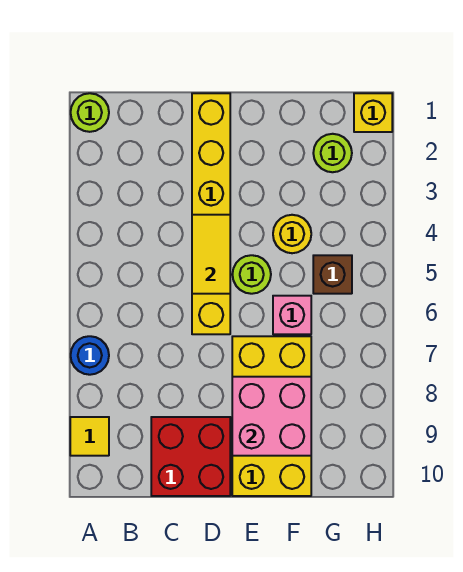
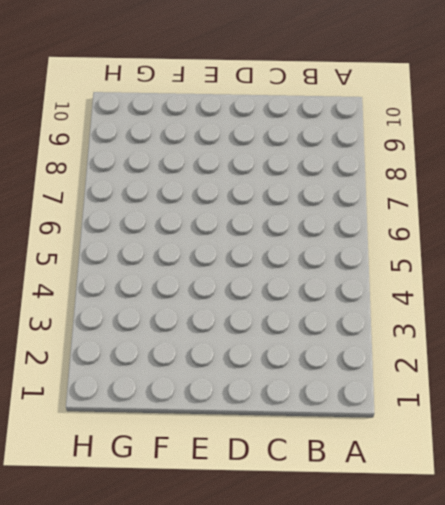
none -> lime 1x1 round brick [71,93,109,132]
none -> blue 1x1 round brick [71,336,109,375]
none -> yellow 1x1 tile [70,417,109,456]

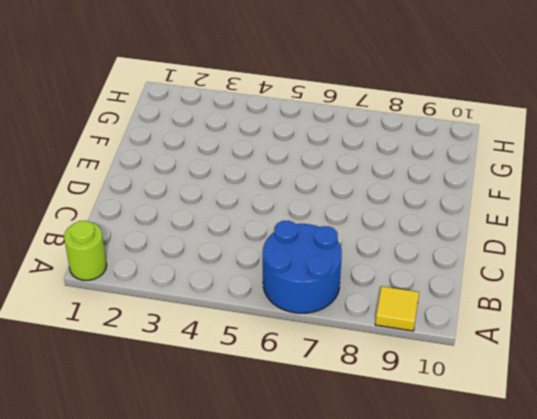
blue 2x2 round brick [263,221,342,313] -> blue 1x1 round brick [71,336,109,375]
none -> red 2x2 brick [151,417,230,496]
none -> yellow 1x6 brick [192,93,230,334]
none -> lime 1x1 round brick [232,255,271,294]

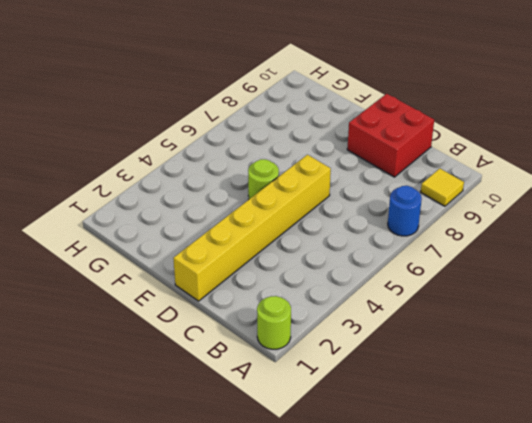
none -> yellow 2x4 brick [232,336,311,496]
none -> yellow 1x1 round brick [273,215,311,253]
none -> pink 1x1 brick [273,296,311,334]

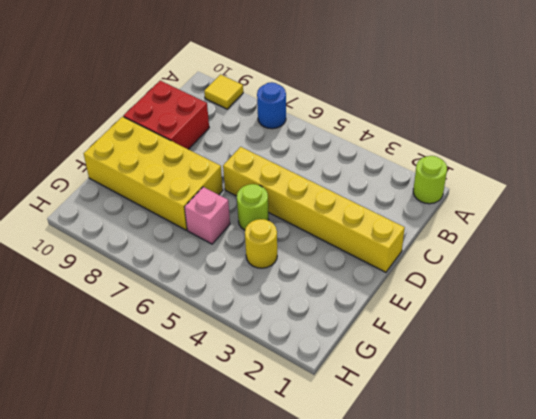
none -> lime 1x1 round brick [313,134,352,172]
none -> brown 1x1 brick [313,255,352,294]
none -> yellow 1x1 brick [354,93,392,132]

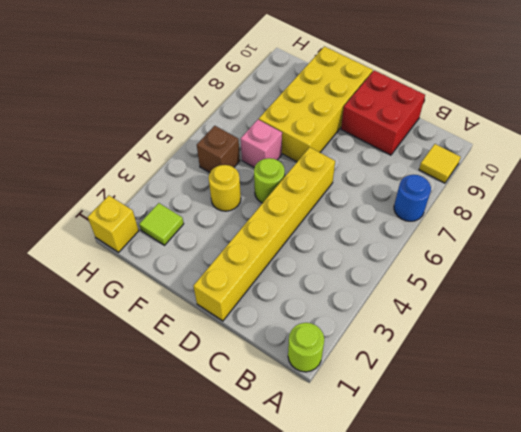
lime 1x1 tile [139,203,184,245] -> lime 1x1 round brick [313,134,352,172]
none -> yellow 1x2 tile [192,215,230,294]
none -> pink 2x2 brick [232,377,311,456]

